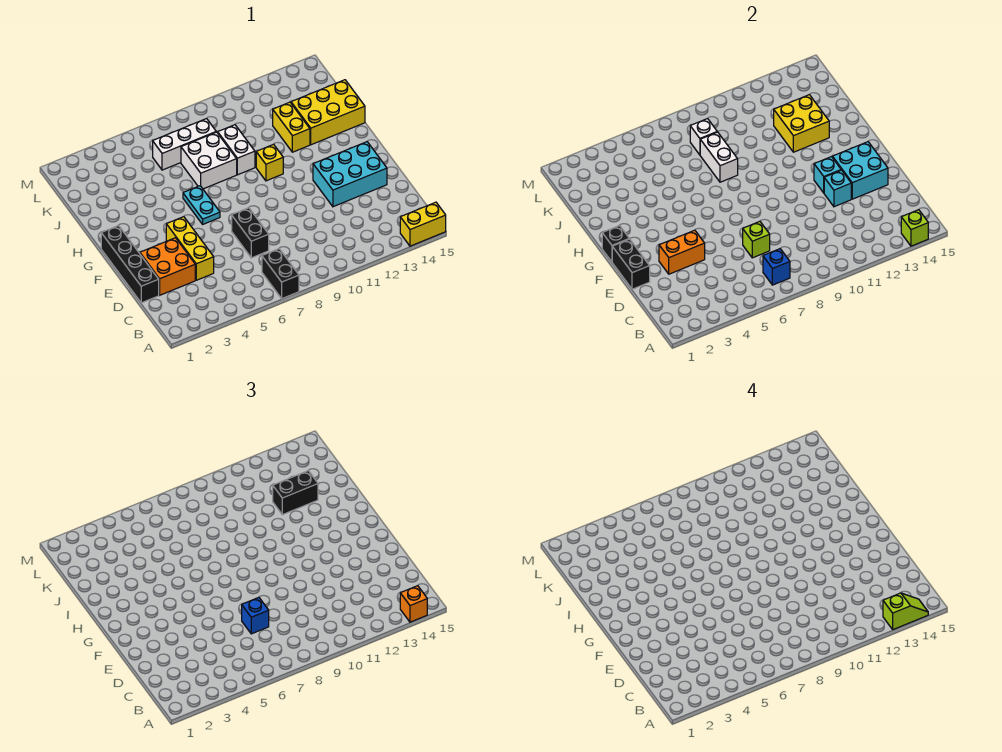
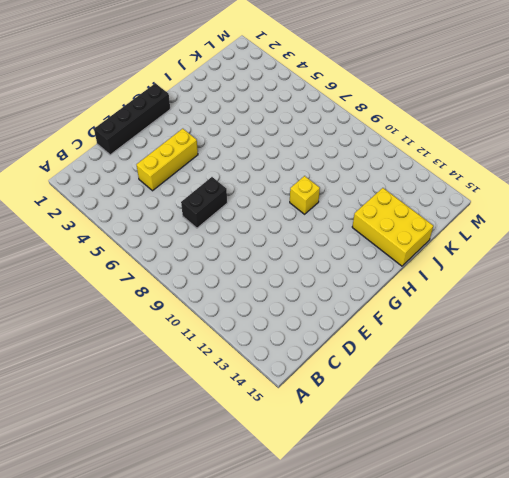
none -> black 1x2 brick [262,249,299,299]
none -> yellow 1x2 brick [400,202,446,246]
none -> orange 2x2 brick [140,238,195,295]
none -> cyan 2x3 brick [313,142,387,207]

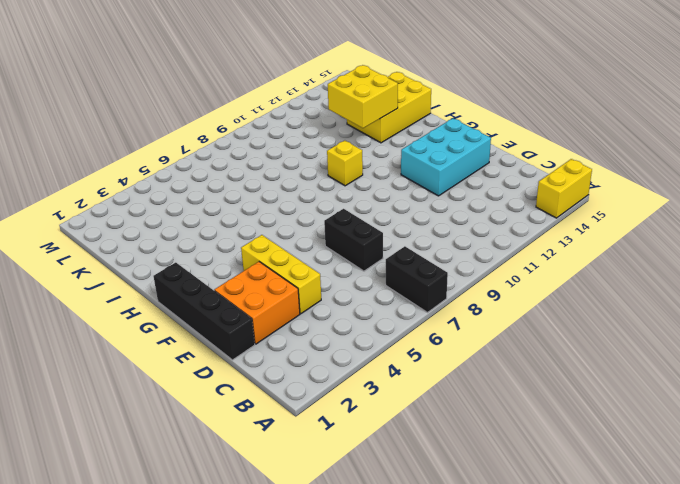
none -> cyan 1x2 plate [183,186,220,224]
none -> white 2x2 brick [181,132,237,189]
none -> white 1x2 brick [218,125,255,175]
none -> yellow 1x2 brick [273,102,310,152]

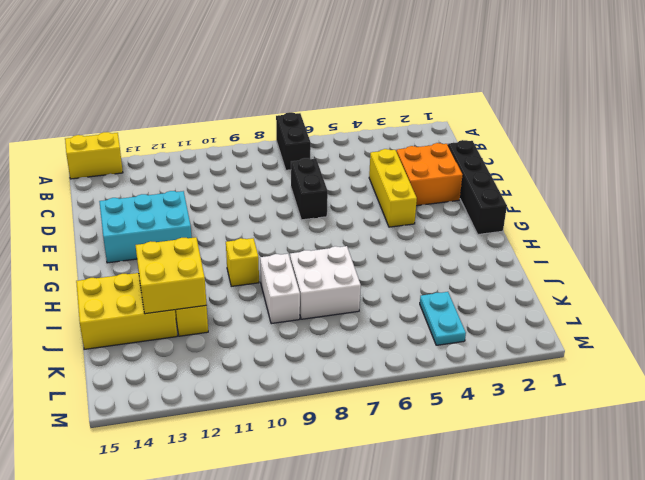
cyan 1x2 plate [420,292,466,345] -> cyan 1x2 plate moved to [183,186,220,224]
none -> white 1x3 brick [153,119,216,170]
none -> lime 1x1 brick [901,210,928,246]
none -> blue 1x1 brick [763,249,790,285]
none -> lime 1x1 brick [743,221,770,258]

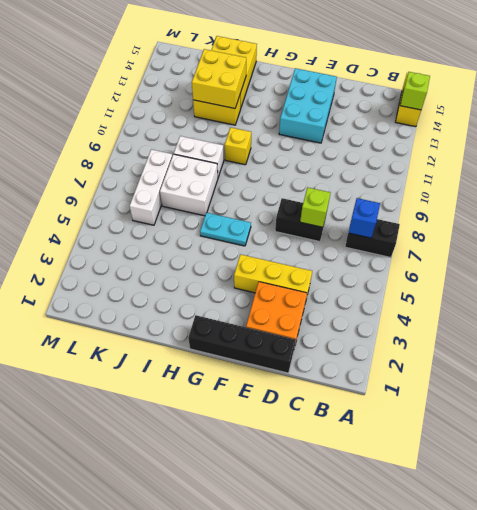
none -> black 1x2 brick [612,239,650,289]
none -> orange 1x2 brick [659,230,705,274]
none -> cyan 1x1 brick [824,170,851,207]
none -> cyan 2x2 brick [832,142,888,199]

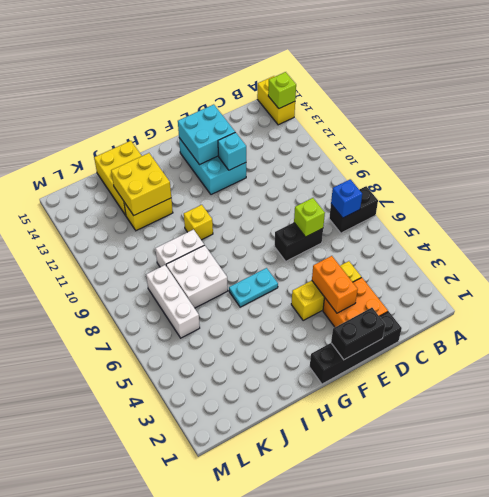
none -> cyan 1x1 brick [814,157,841,193]
none -> black 1x1 brick [602,226,629,262]
none -> white 1x2 brick [700,132,738,182]
none -> white 1x1 brick [690,119,717,155]

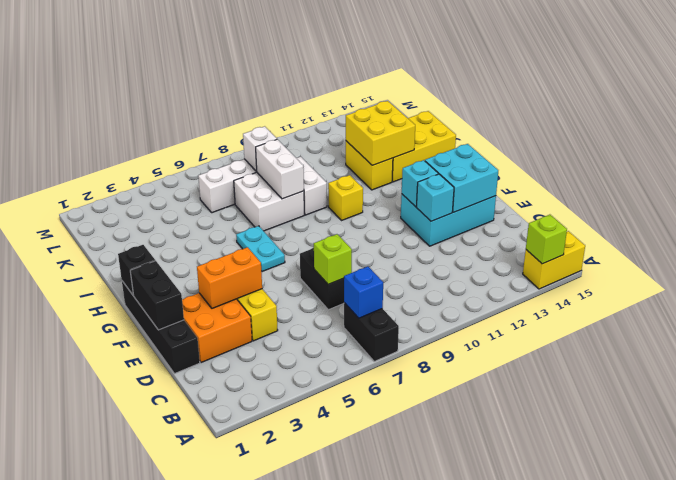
none -> orange 1x1 brick [400,586,427,622]
none -> blue 1x1 brick [242,597,269,634]
none -> black 1x2 brick [273,471,318,515]
none -> lime 1x2 slope [883,593,928,630]

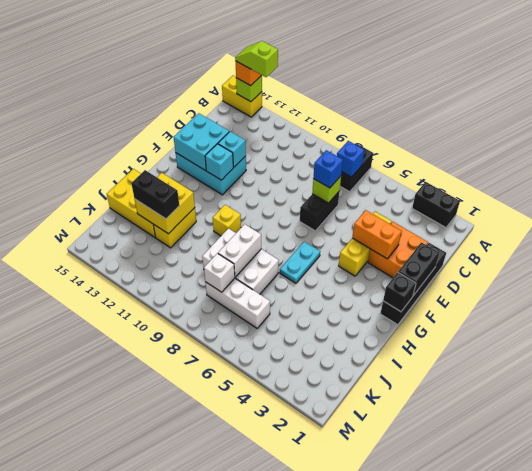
black 1x2 brick [412,182,460,227] -> none

